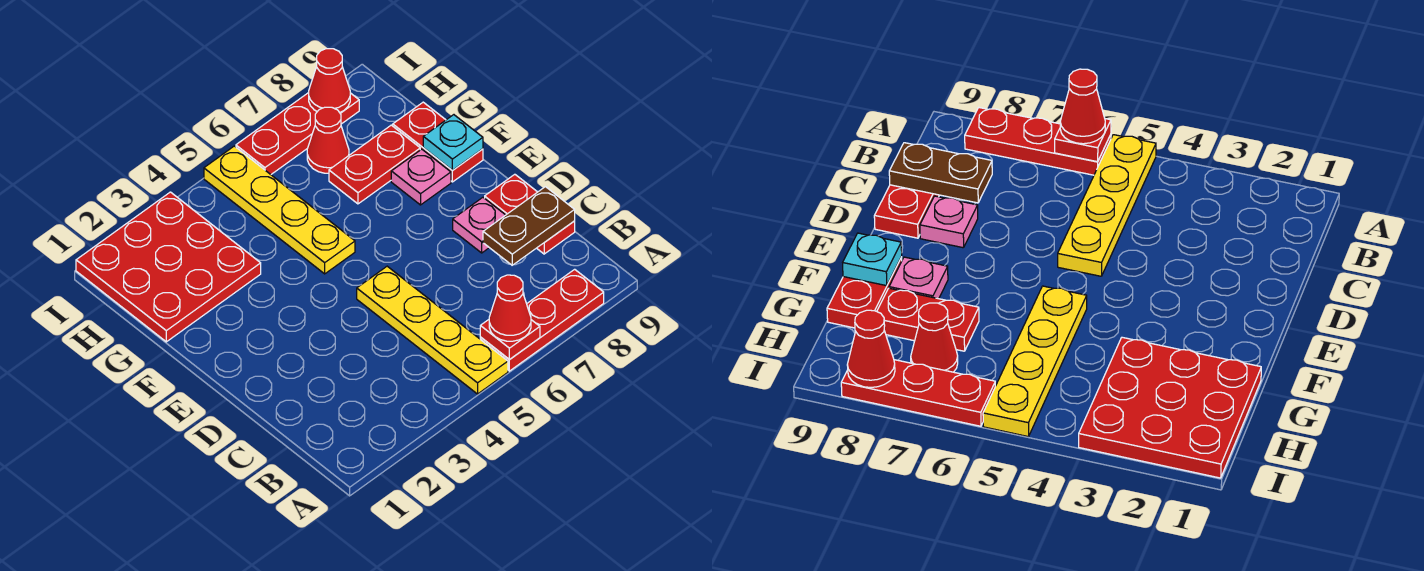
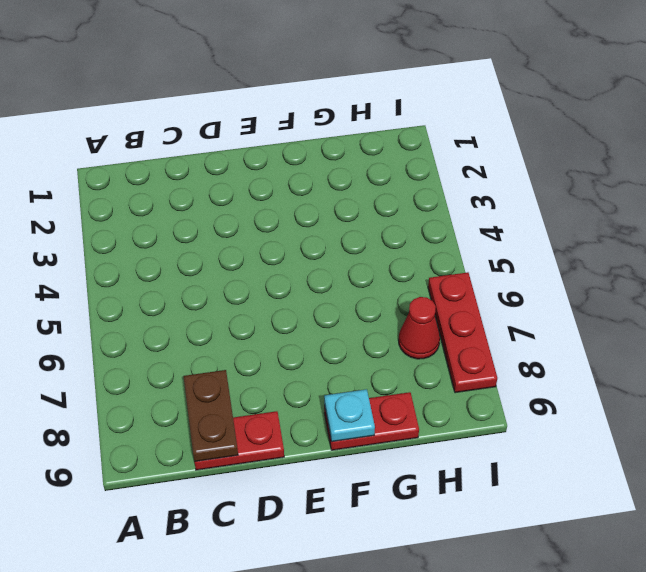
none -> yellow 1x4 plate [357,266,508,394]
none -> red 1x3 plate [480,269,604,371]
none -> pink 1x1 plate [453,197,505,253]

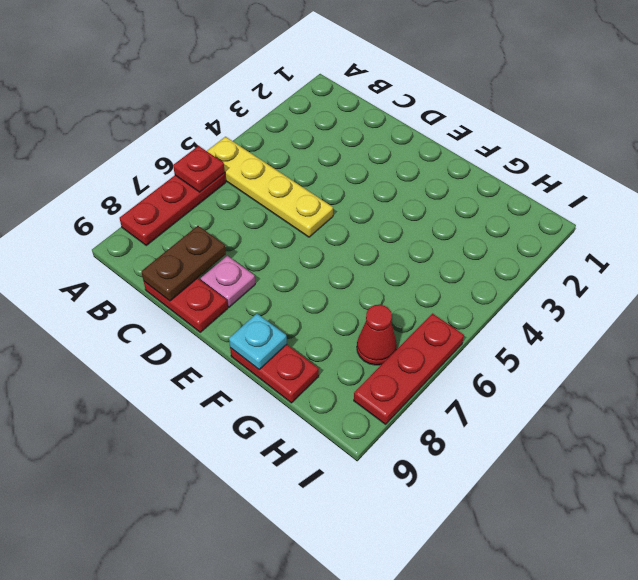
none -> yellow 1x4 plate [204,146,355,274]
none -> pink 1x1 plate [391,149,451,205]
none -> red 3x3 plate [76,192,261,342]

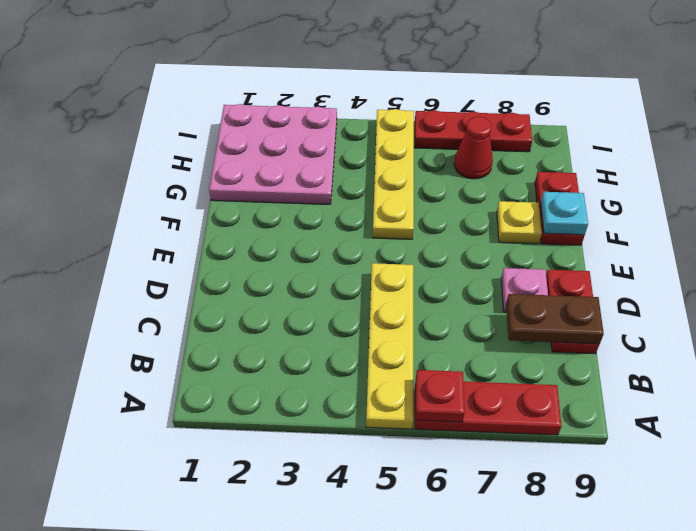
yellow 1x1 plate [497,201,542,244] -> pink 1x1 plate [391,149,451,205]
pink 3x3 plate [209,104,337,204] -> red 3x3 plate [76,192,261,342]
none -> red 1x2 plate [329,125,420,204]
none -> red 1x1 cone [309,49,350,113]
none -> red 1x1 cone [489,275,531,341]

